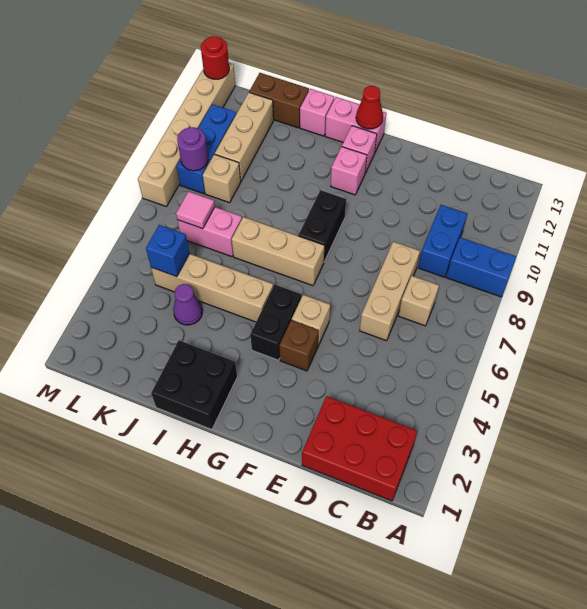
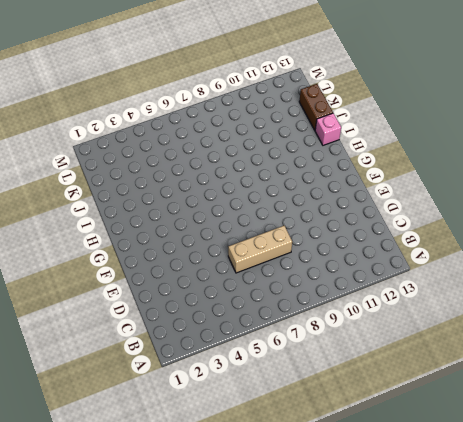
none -> blue 1x2 brick [446,237,516,297]
none -> red 2x3 brick [302,396,417,501]
none -> tan 1x1 brick [399,276,439,326]

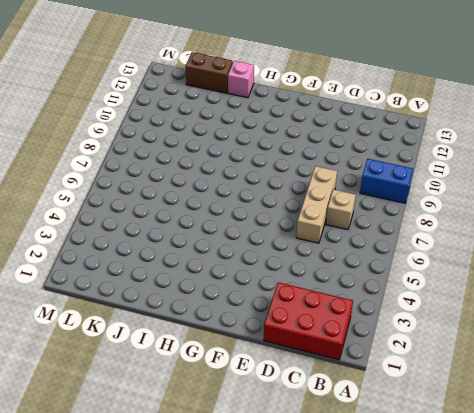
none -> blue 1x2 brick [418,205,467,277]
none -> brown 1x1 brick [279,320,319,371]
none -> tan 1x1 brick [292,295,330,345]

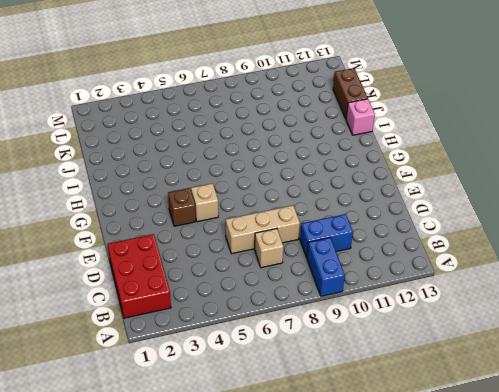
none -> black 1x2 brick [250,285,302,360]
none -> tan 1x3 brick [232,217,324,286]
none -> black 1x2 brick [299,190,346,261]

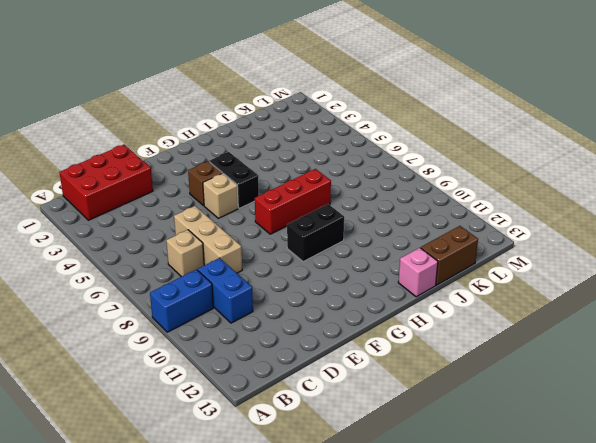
red 1x3 brick [255,169,331,234] -> tan 1x3 brick [232,217,324,286]
black 1x2 brick [287,204,344,262] -> black 1x2 brick turned to [299,190,346,261]
none -> pink 1x1 brick [331,147,367,195]
none -> pink 1x1 brick [342,126,377,173]
none -> pink 1x2 brick [325,97,386,152]

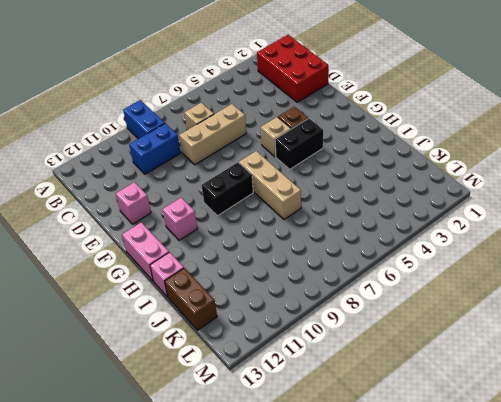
pink 1x1 brick [116,182,151,224] -> pink 1x1 brick moved to [342,126,377,173]
none -> black 2x2 brick [151,340,237,430]
none -> tan 1x4 brick [151,254,273,322]
none -> purple 1x1 cone [173,284,202,325]

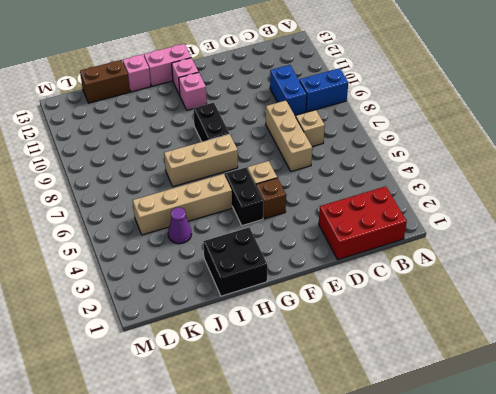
none -> pink 1x2 brick [177,207,242,257]
none -> tan 1x1 brick [203,154,241,203]
none -> tan 1x3 brick [215,92,274,181]

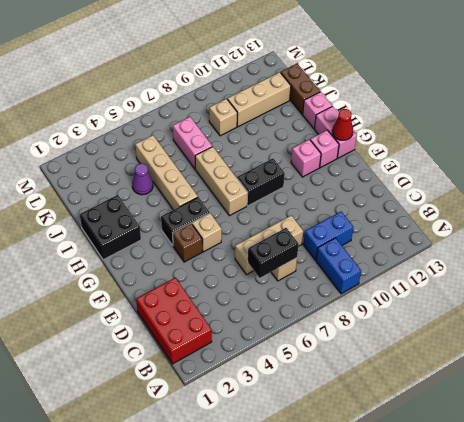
black 1x2 brick [248,228,299,278] -> none
none -> blue 1x3 brick [177,104,236,194]
none -> tan 1x6 brick [138,63,235,207]
none -> blue 1x1 brick [146,225,190,277]

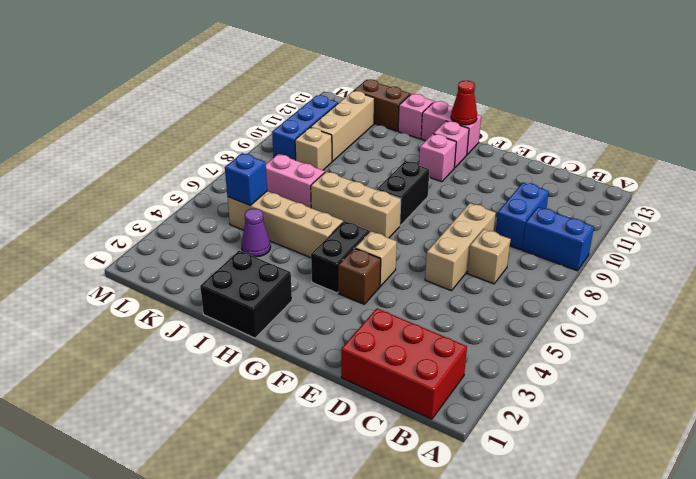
none -> tan 1x6 brick [138,63,235,207]
none -> pink 1x1 tile [176,191,215,229]
none -> purple 1x1 round brick [177,127,208,171]

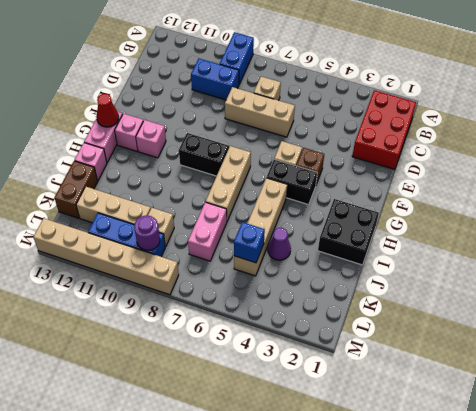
none -> pink 1x1 tile [176,191,215,229]
none -> red 1x1 round brick [201,36,229,79]

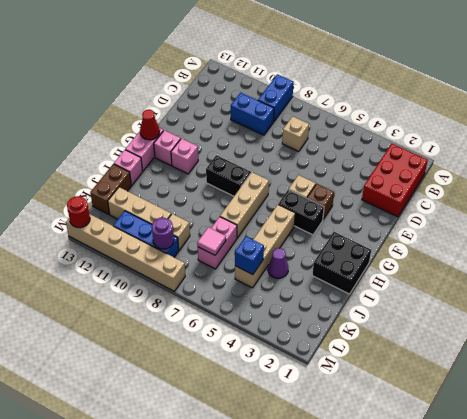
none -> tan 1x3 brick [360,242,420,341]

